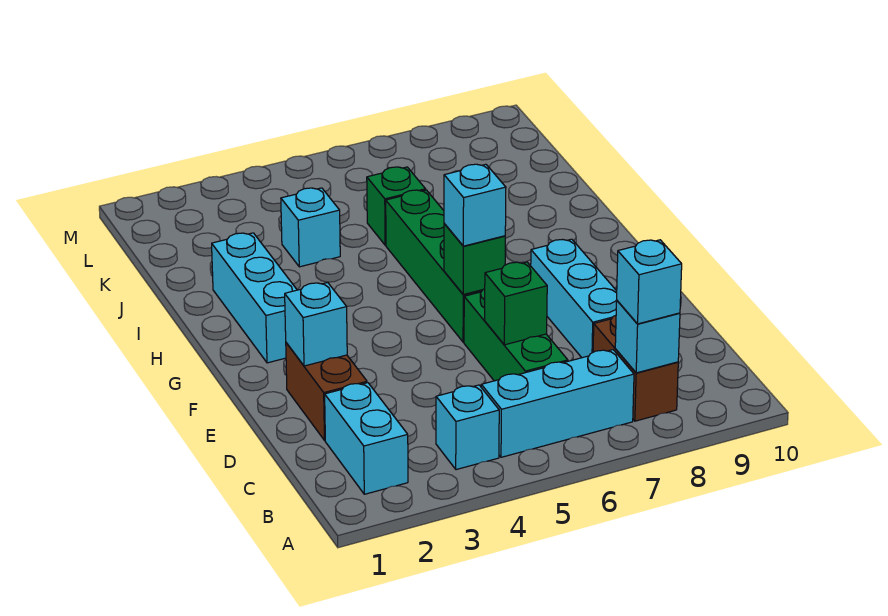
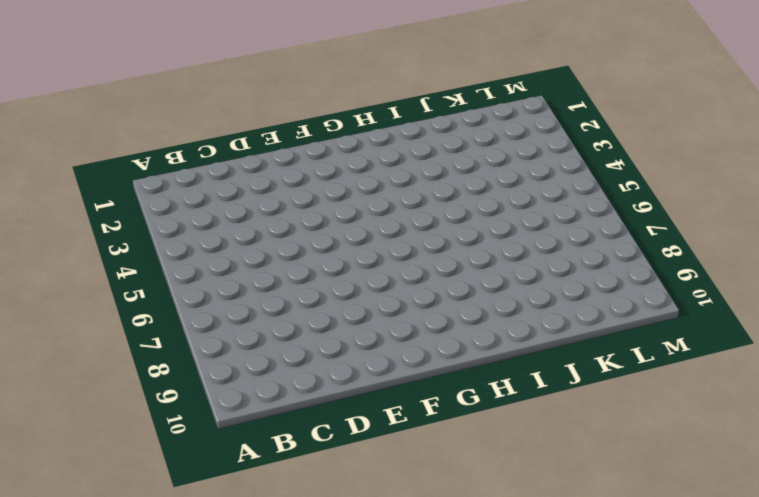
none -> cyan 1x2 brick [325,383,408,494]
none -> cyan 1x1 brick [436,385,499,470]
none -> cyan 1x3 brick [481,350,634,457]

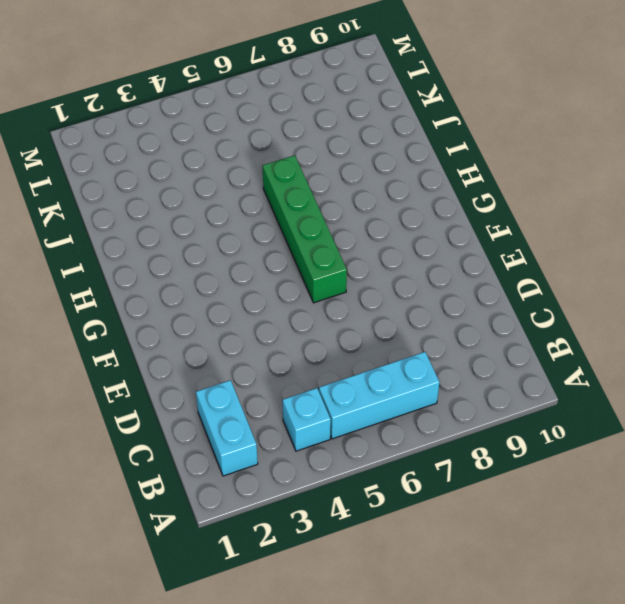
none -> brown 1x2 brick [593,315,678,421]
none -> green 1x3 brick [464,289,568,381]
none -> brown 1x2 brick [286,343,367,440]

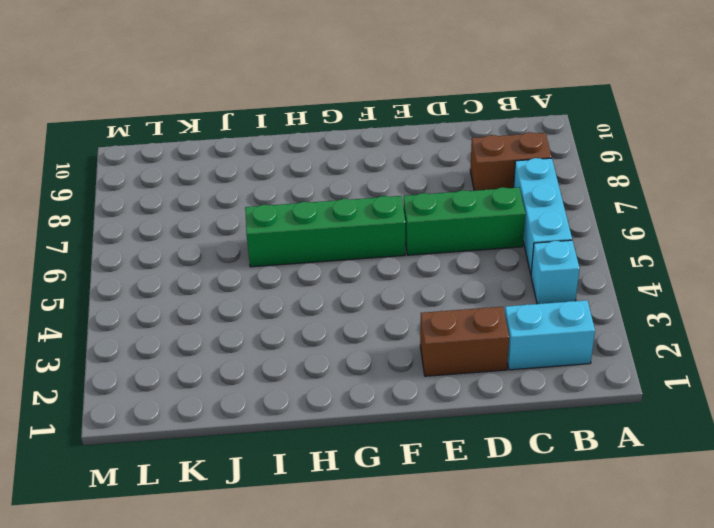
none -> cyan 1x3 brick [530,239,617,358]
none -> cyan 1x3 brick [212,233,297,363]
none -> cyan 1x1 brick [281,188,340,267]

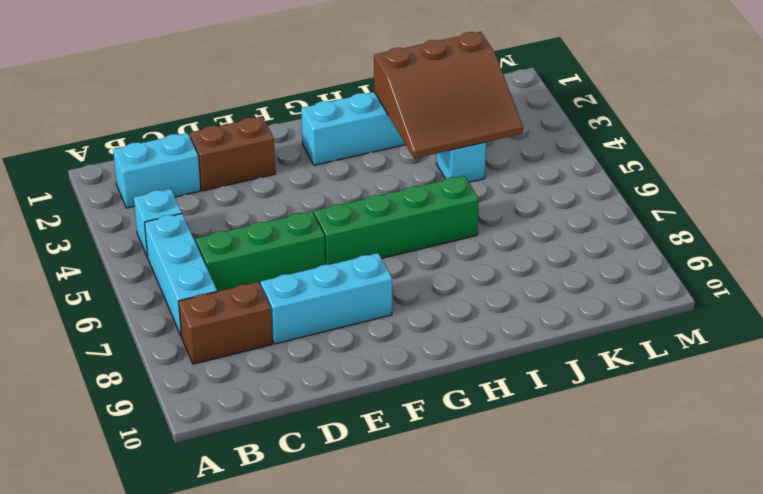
brown 3x3 slope [374,32,523,158] -> none
none -> green 1x1 brick [367,167,426,245]
none -> cyan 1x1 brick [615,301,680,373]
none -> green 1x1 brick [485,262,547,345]

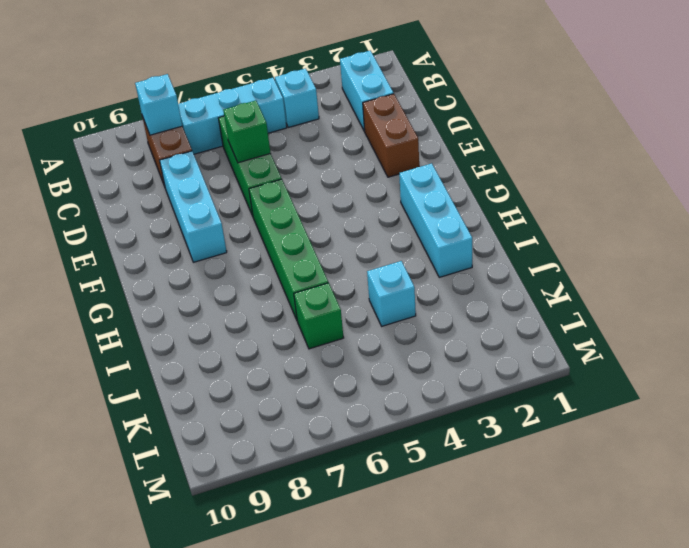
none -> cyan 1x1 brick [285,283,347,366]
none -> green 1x1 brick [444,224,505,294]
none -> cyan 1x1 brick [617,240,682,324]

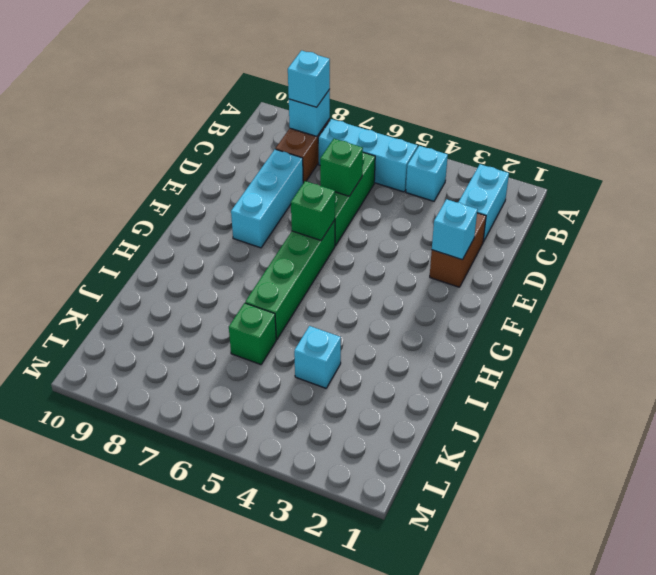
none -> cyan 1x3 brick [212,233,297,363]
none -> cyan 1x1 brick [444,164,506,246]

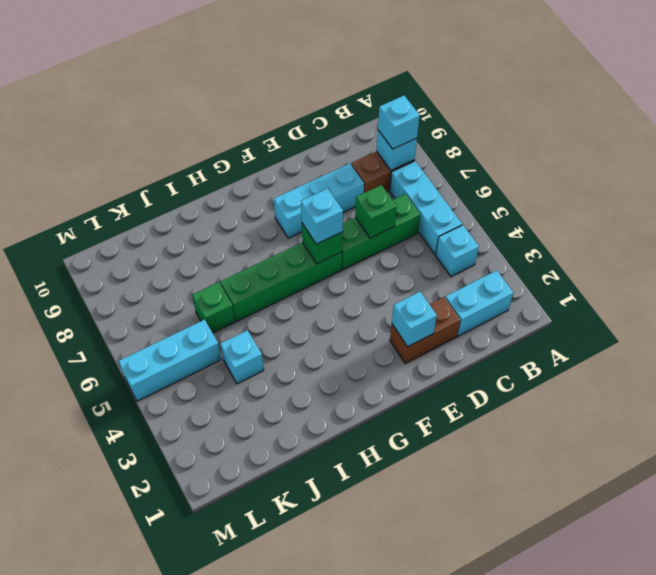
cyan 1x3 brick [119,320,221,401] -> cyan 1x3 brick moved to [212,233,297,363]

